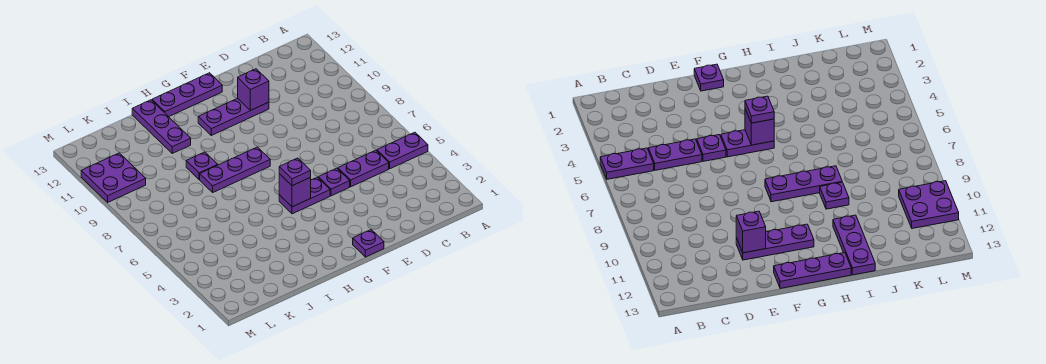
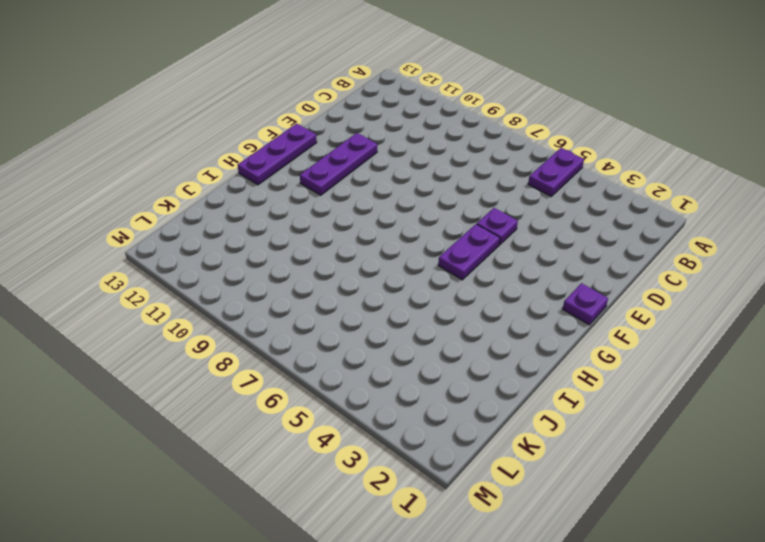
none -> purple 1x2 plate [338,150,389,187]
none -> purple 1x3 plate [200,147,270,192]
none -> purple 1x1 plate [186,152,218,180]

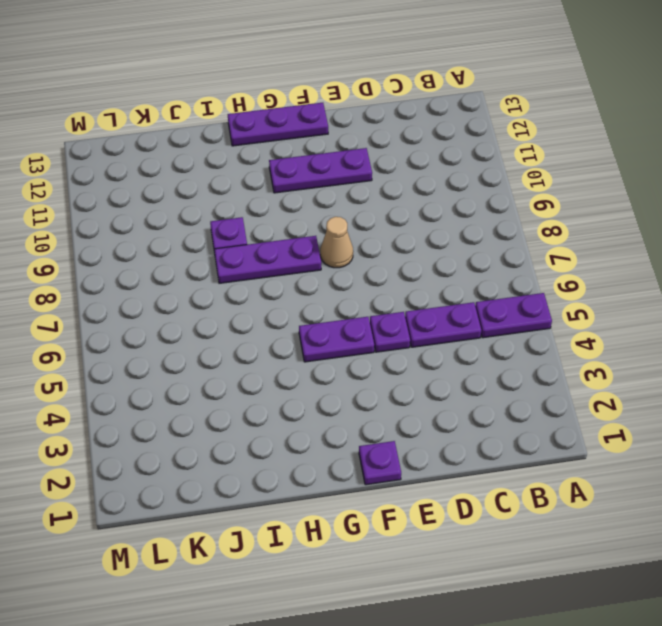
tan 1x1 cone [320,217,353,268] -> none
none -> purple 1x3 plate [132,100,191,153]
none -> purple 2x2 plate [81,153,146,202]
none -> purple 1x1 brick [238,69,269,111]

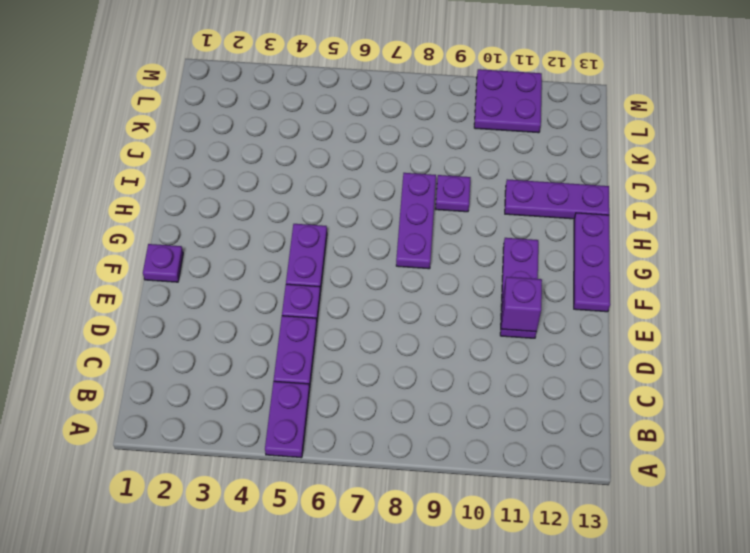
none -> purple 1x1 brick [279,174,311,207]
none -> purple 1x1 plate [279,158,311,186]

